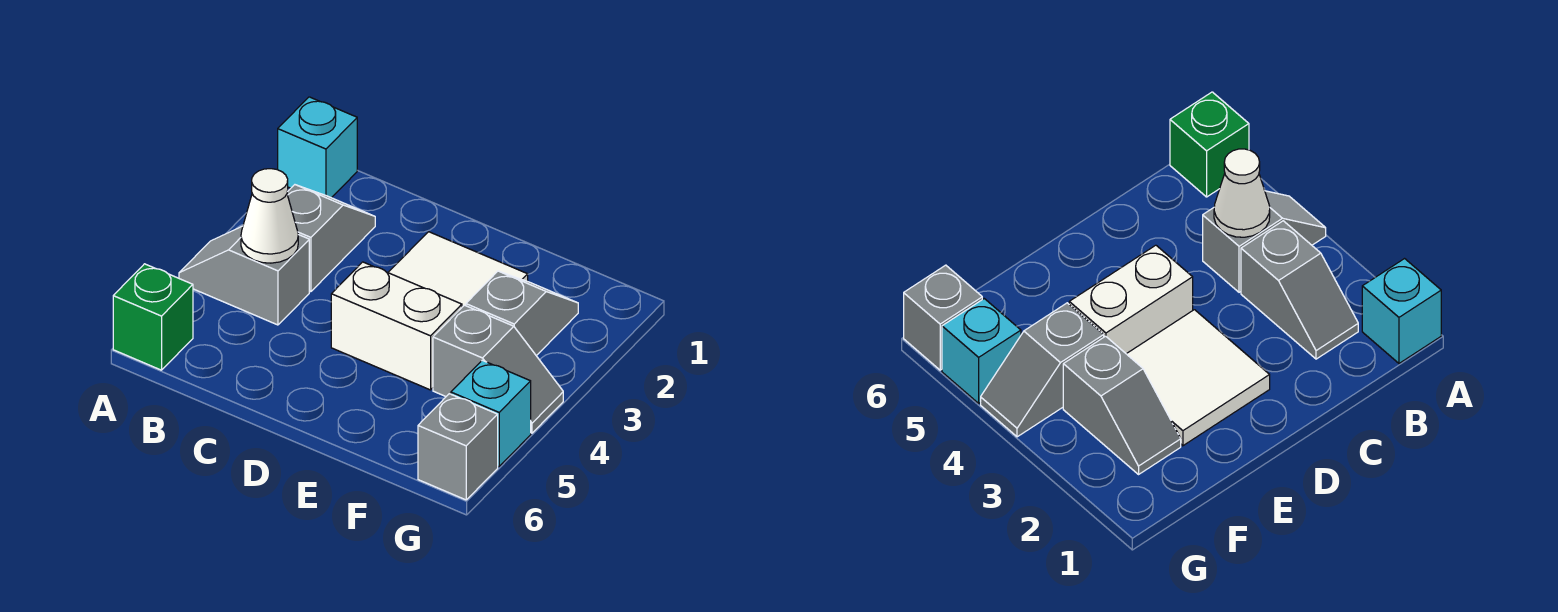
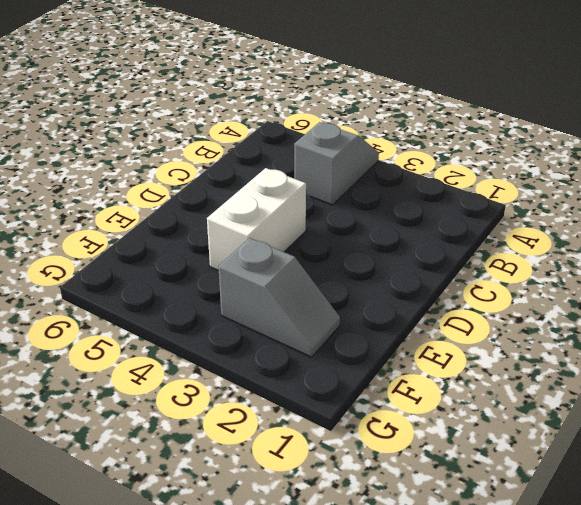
none -> cyan 1x1 brick [278,97,357,198]
none -> green 1x1 brick [113,264,193,370]

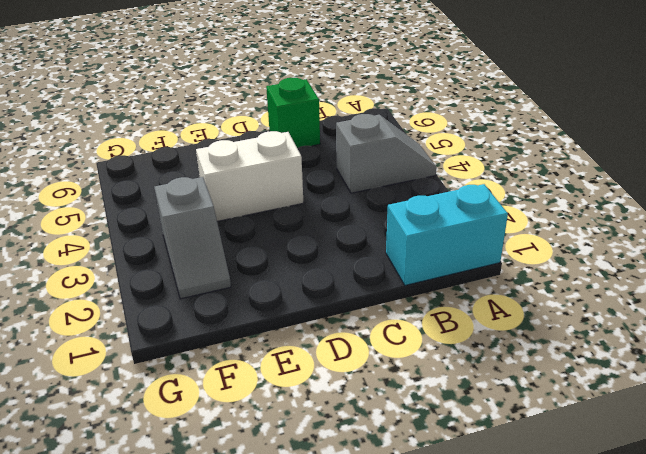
cyan 1x2 brick [386,184,508,285] -> cyan 1x1 brick [278,97,357,198]
green 1x1 brick [266,78,320,148] -> green 1x1 brick moved to [113,264,193,370]
none -> grey 1x2 slope [287,185,375,292]
none -> white 2x2 tile [388,232,528,307]

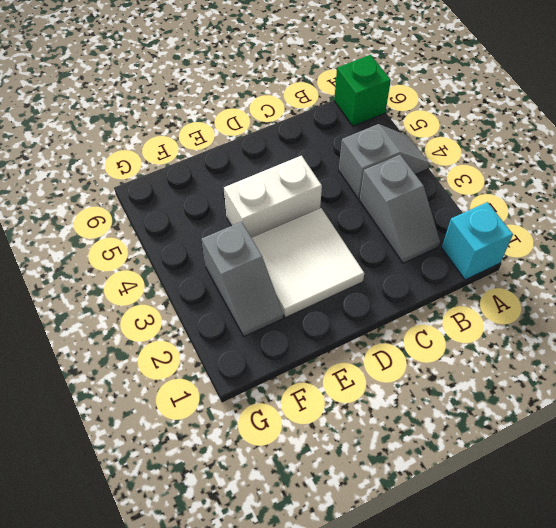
none -> grey 1x2 slope [433,305,563,433]
none -> cyan 1x1 brick [451,360,531,466]

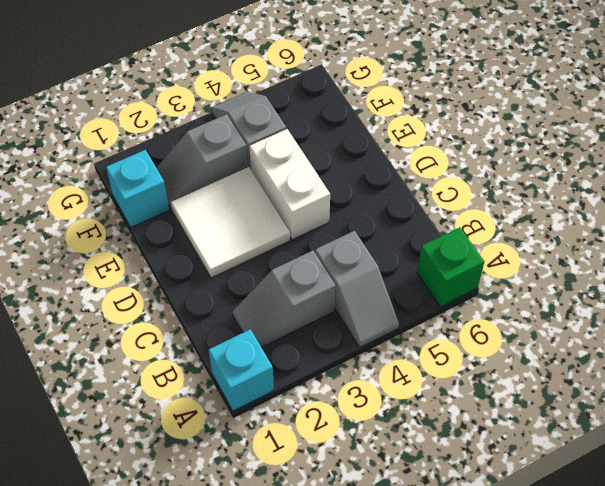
cyan 1x1 brick [106,150,169,227] -> cyan 1x1 brick moved to [451,360,531,466]
none -> grey 1x1 brick [418,394,498,500]
none -> white 1x1 cone [241,169,298,263]

